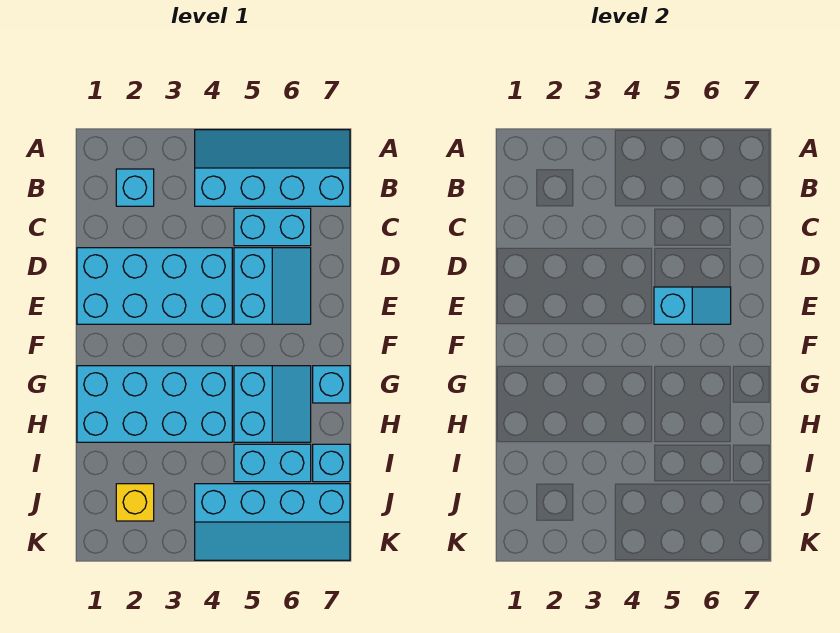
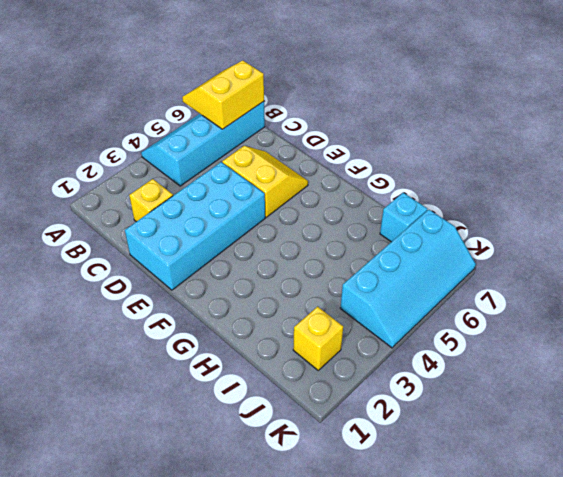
yellow 2x2 slope [182,61,264,129] -> none
yellow 1x1 brick [129,179,173,222] -> none
yellow 2x2 slope [222,146,308,217] -> cyan 2x2 slope [234,248,311,324]
none -> cyan 1x1 brick [116,169,154,206]
none -> cyan 1x2 brick [234,208,311,246]
none -> cyan 2x4 brick [77,366,232,442]

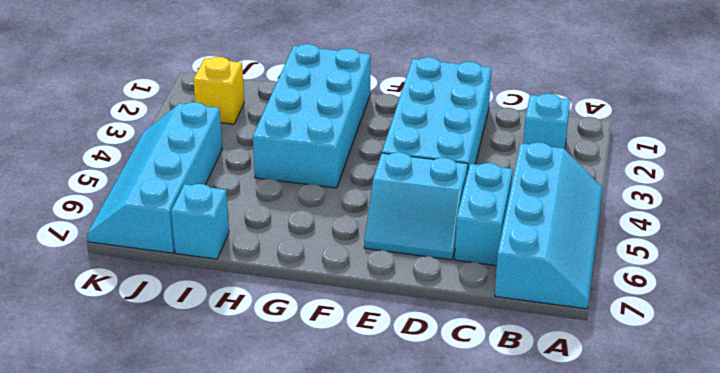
none -> cyan 2x2 slope [234,366,311,442]
none -> cyan 1x1 brick [313,366,350,403]
none -> cyan 1x2 brick [234,444,311,482]

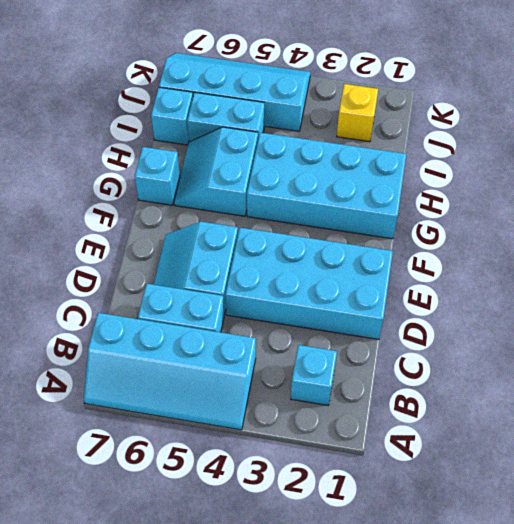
none -> cyan 1x2 slope [654,287,731,324]

